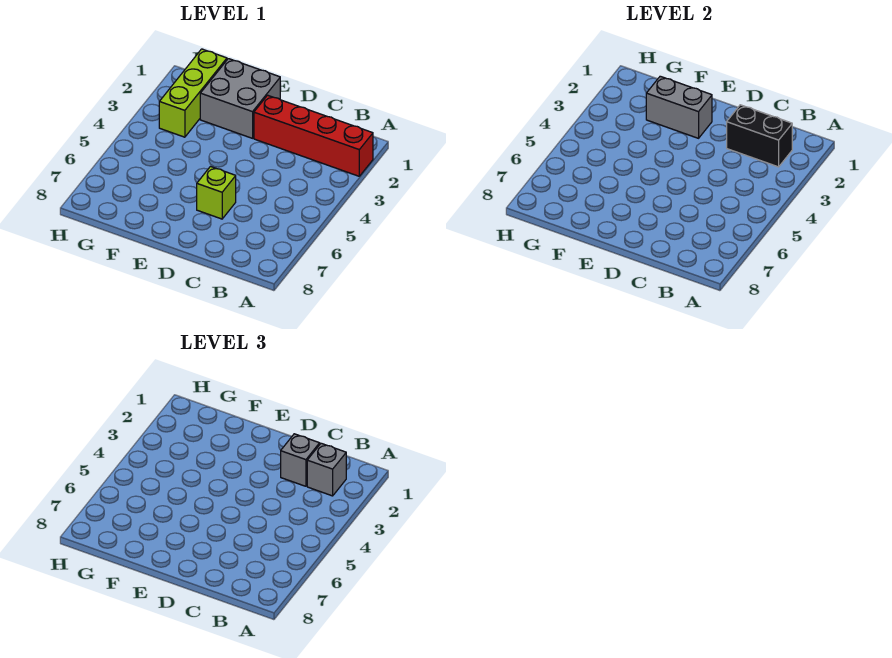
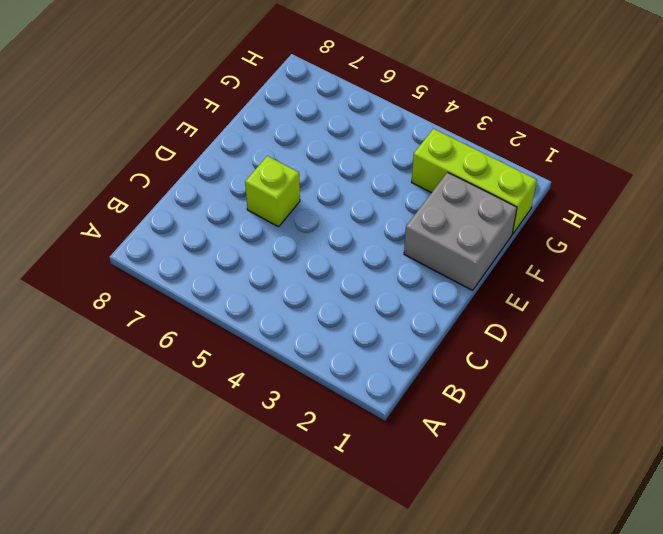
none -> red 1x4 brick [254,95,373,176]
none -> black 1x2 brick [727,105,792,167]

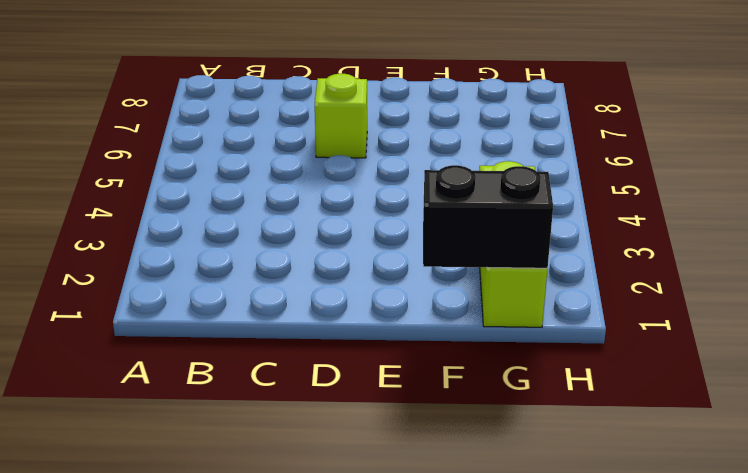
black 1x2 brick [423,165,553,268] -> black 1x2 brick moved to [727,105,792,167]
none -> red 1x4 brick [254,95,373,176]
none -> grey 2x2 brick [200,59,280,138]

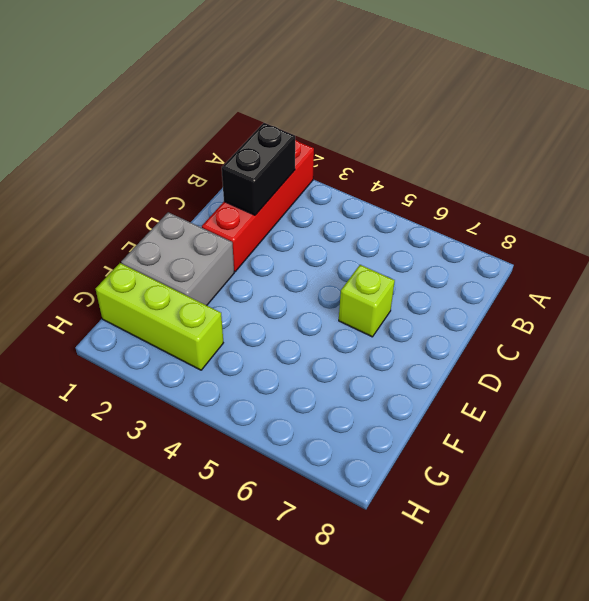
none -> grey 1x2 brick [646,76,712,138]
none -> grey 1x1 brick [307,443,346,496]

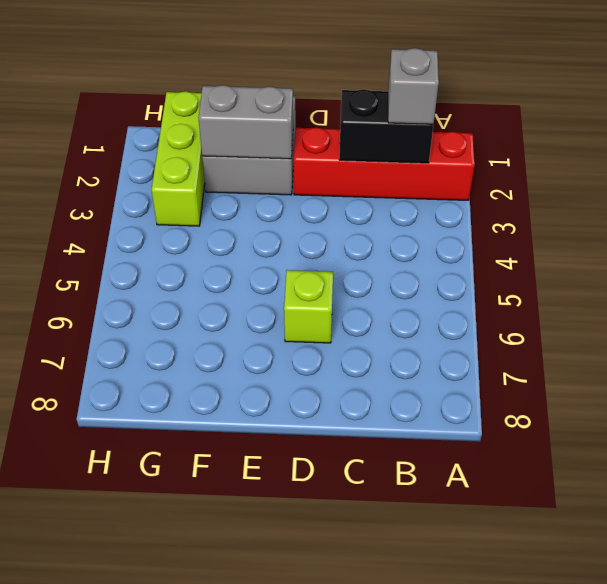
none -> grey 1x1 brick [281,434,320,486]

